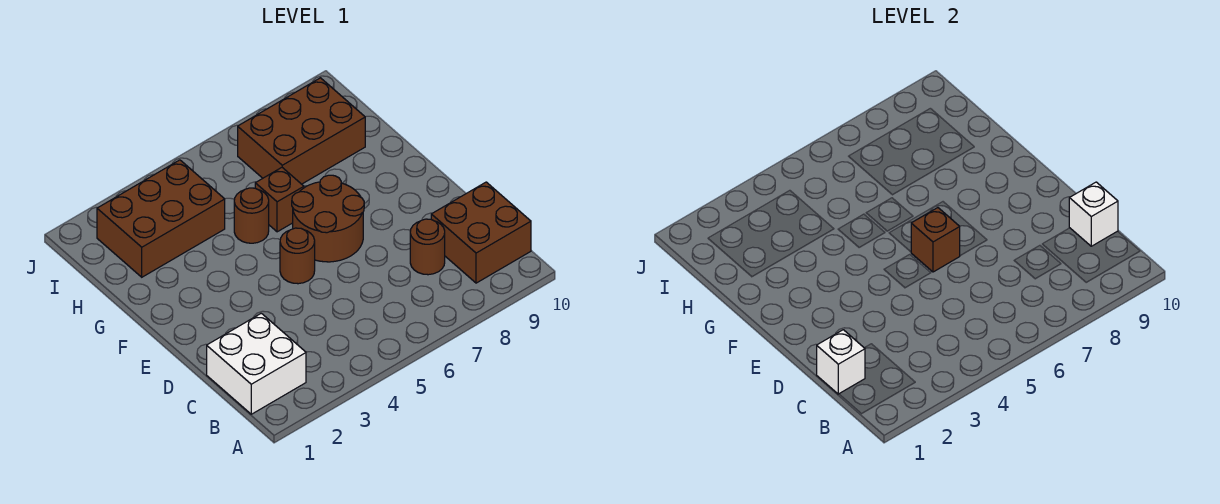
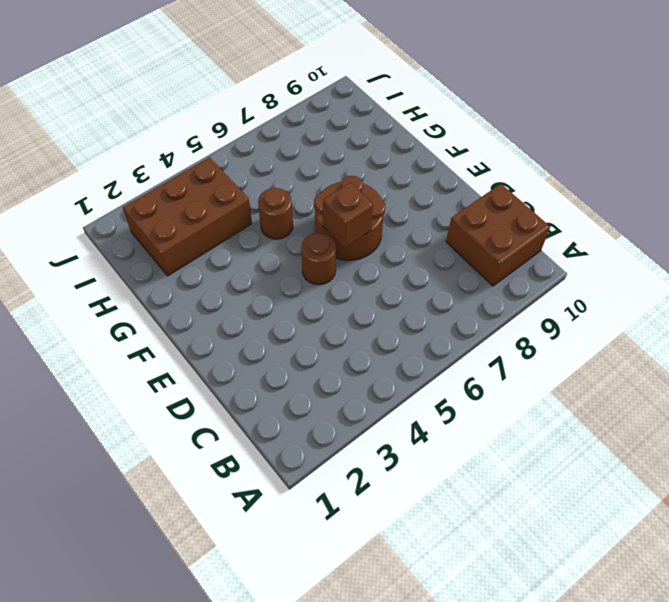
none -> white 2x2 brick [207,313,306,414]
none -> brown 1x1 round brick [410,219,445,275]
none -> brown 1x1 brick [255,168,304,232]

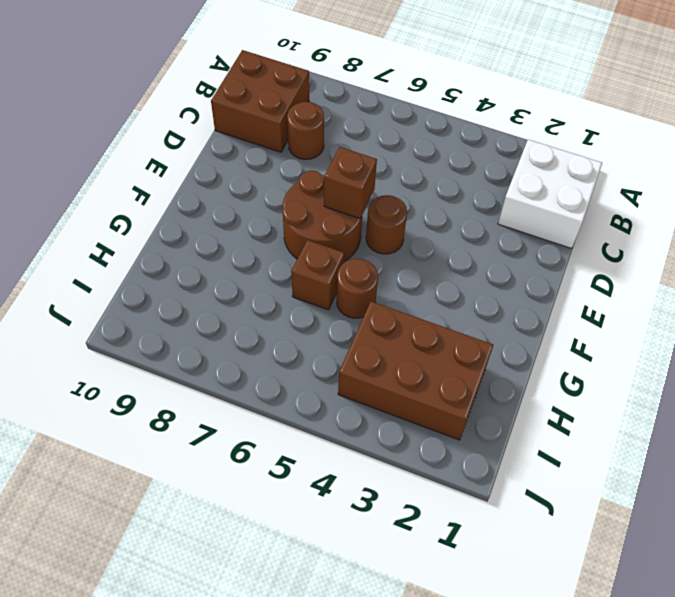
none -> brown 2x3 brick [238,78,365,184]
none -> white 1x1 brick [817,330,865,394]
none -> white 1x1 brick [1069,182,1118,246]

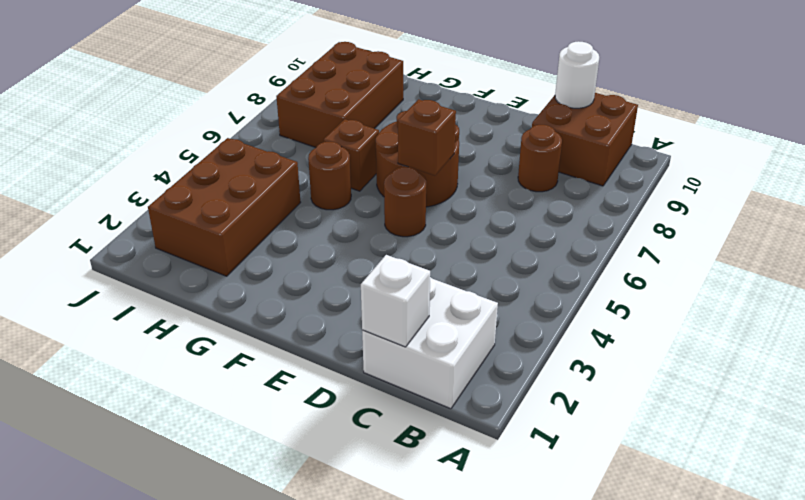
white 1x1 round brick [555,41,599,108] -> white 1x1 brick [1069,182,1118,246]

